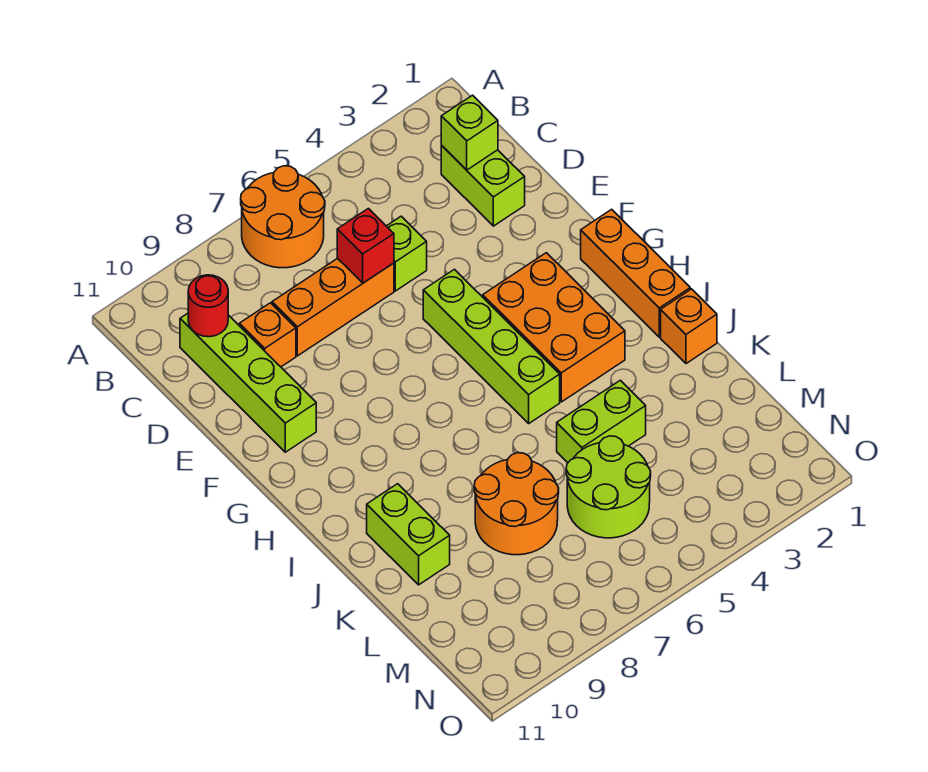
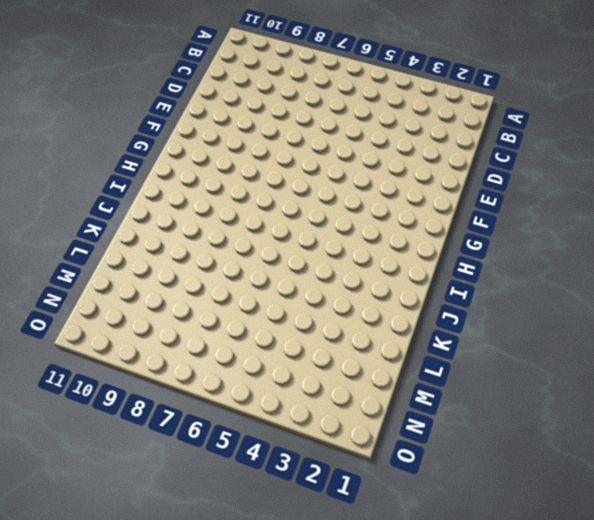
none -> orange 2x2 round brick [241,166,325,268]
none -> lime 1x2 brick [441,146,525,226]
none -> lime 1x4 brick [180,313,316,452]

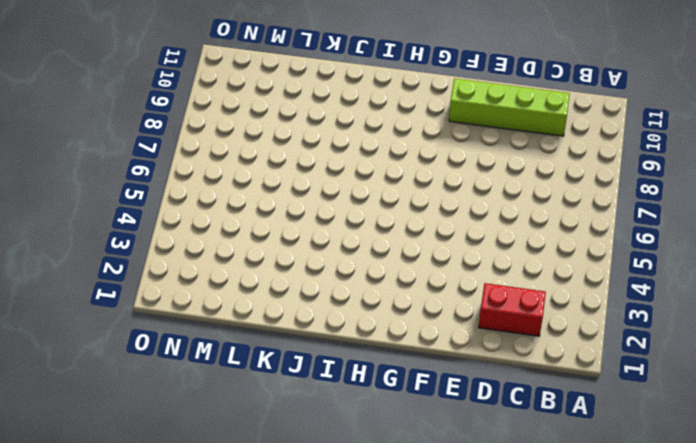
red 1x2 brick [478,283,546,336] -> lime 1x2 brick [441,146,525,226]
none -> orange 2x2 round brick [241,166,325,268]
none -> lime 1x1 brick [387,216,427,291]
none -> orange 1x3 brick [272,258,394,356]

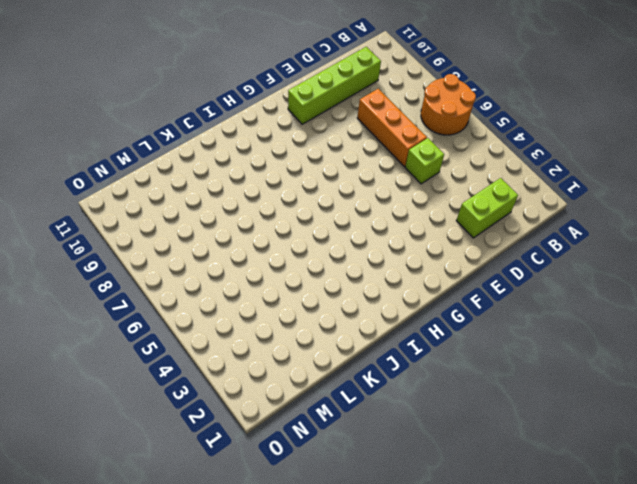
none -> orange 1x1 brick [239,303,296,367]
none -> lime 1x4 brick [423,269,560,423]
none -> orange 1x3 brick [581,209,690,337]

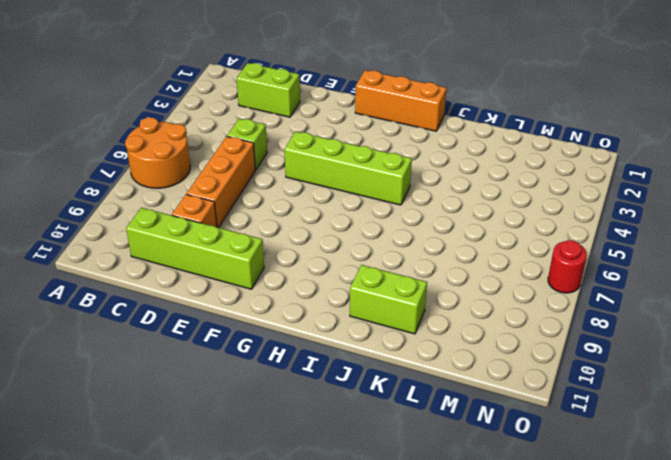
red 1x1 round brick [548,240,587,293] -> red 1x1 round brick moved to [188,275,228,337]
none -> orange 2x3 brick [483,253,625,402]
none -> orange 1x1 brick [661,289,717,364]
none -> lime 1x2 brick [557,380,646,463]

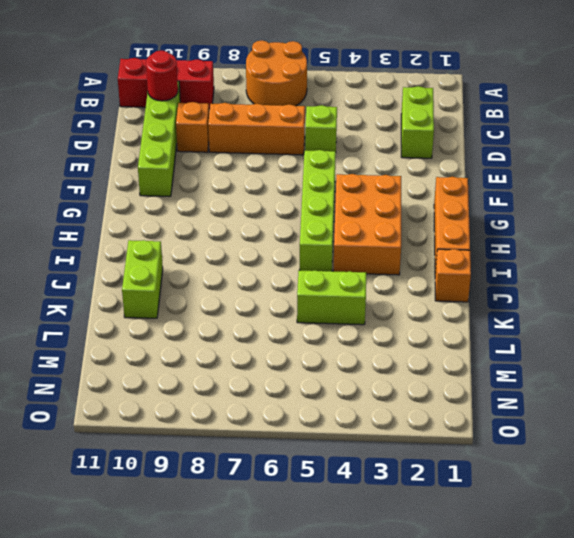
red 1x3 brick [118,58,214,109] -> none
none -> orange 2x2 round brick [474,453,559,555]
none -> lime 2x2 round brick [566,436,651,538]
none -> lime 1x1 brick [441,95,498,170]

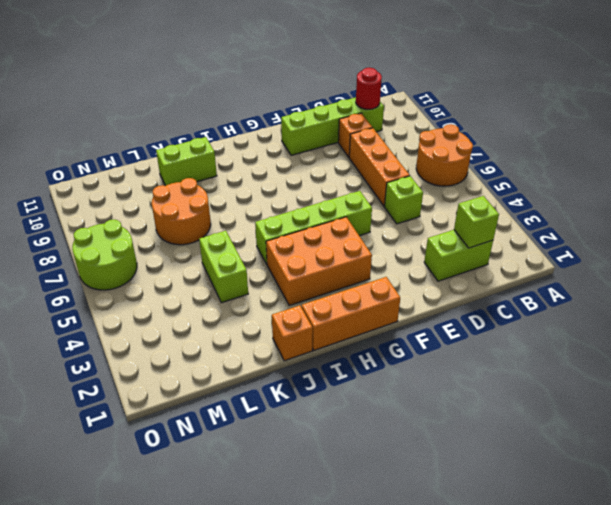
lime 2x2 round brick [72,219,137,290] -> lime 2x2 round brick moved to [566,436,651,538]
none -> red 1x1 brick [337,209,394,283]

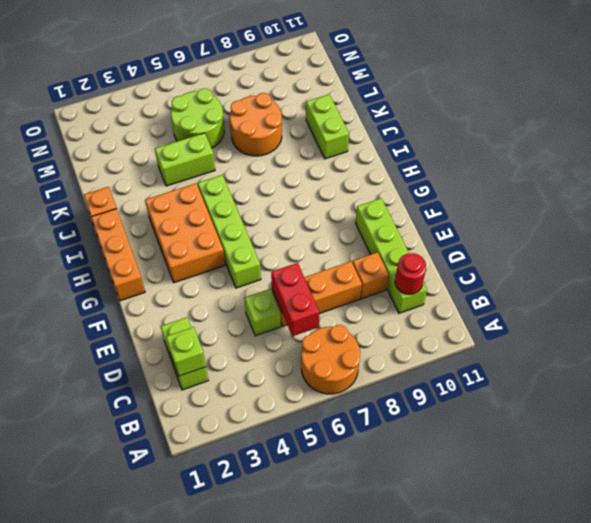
red 1x2 brick [271,263,319,336] -> red 1x1 brick [337,209,394,283]

